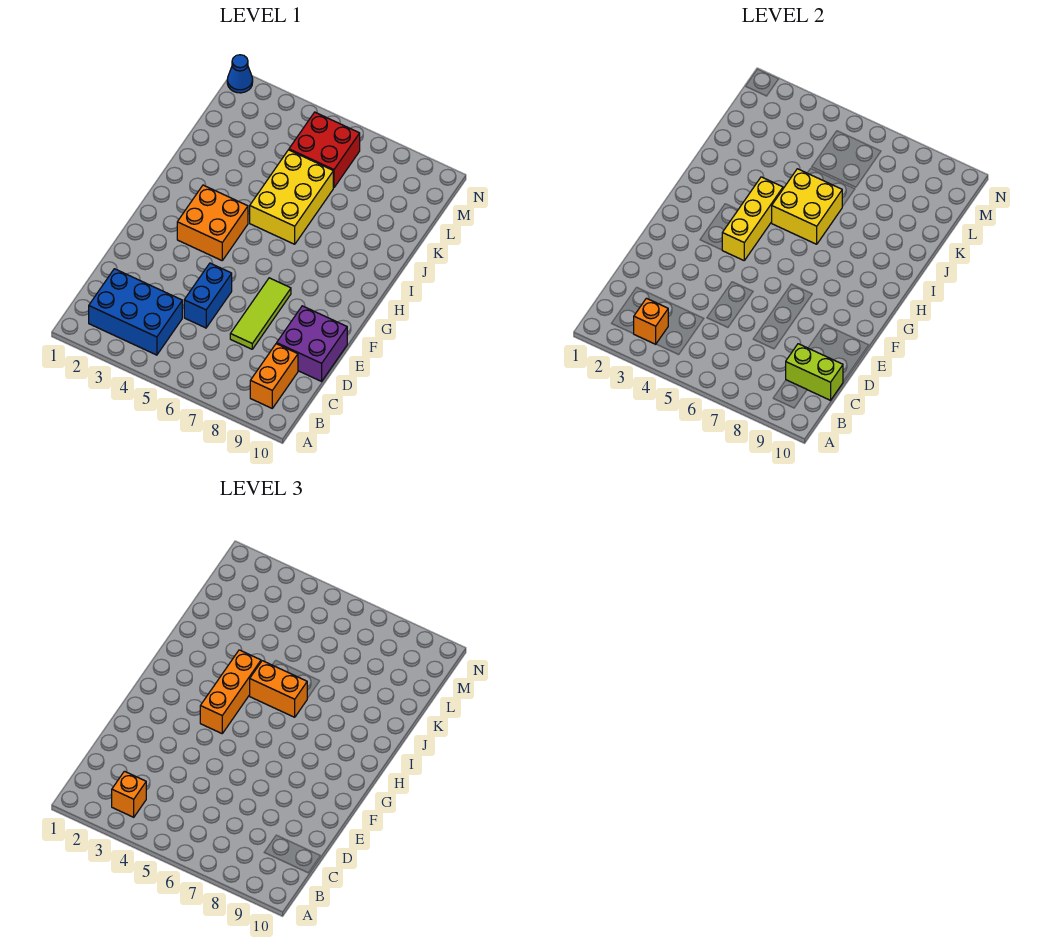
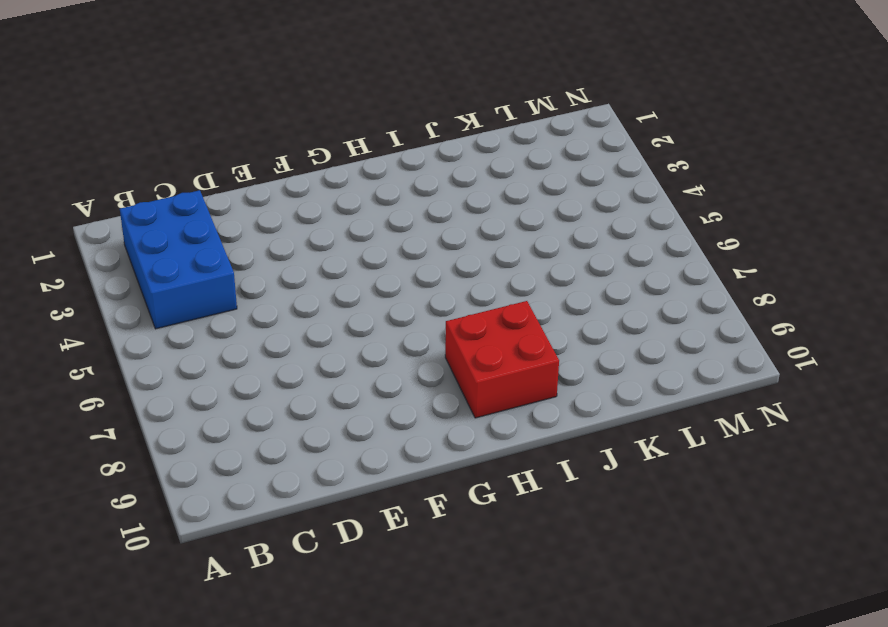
red 2x2 brick [445,301,559,418] -> red 2x2 brick moved to [289,112,360,188]
none -> orange 1x2 brick [250,344,298,408]
none -> blue 1x2 brick [184,263,232,328]
none -> lime 1x3 tile [230,278,291,349]

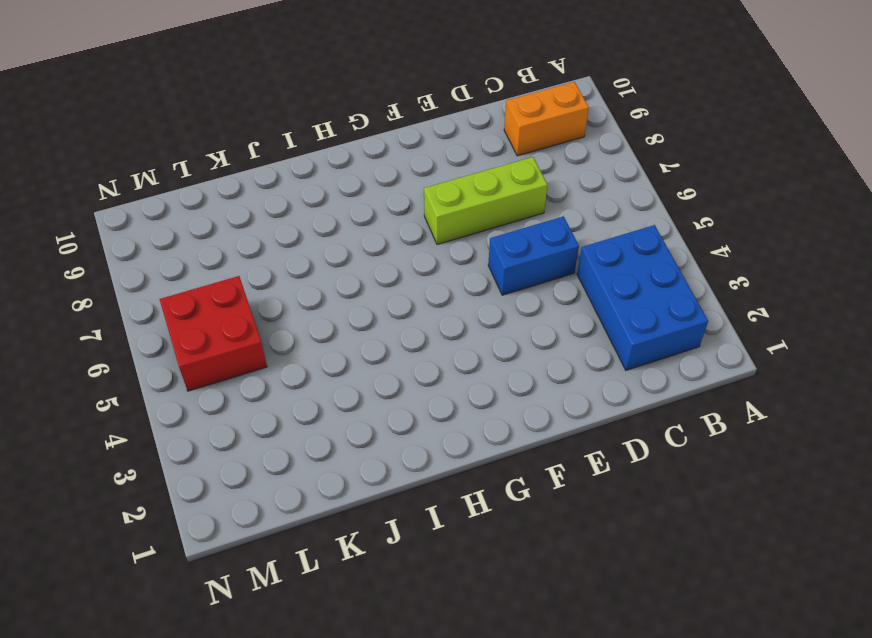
lime 1x3 brick [424,157,547,244] -> lime 1x3 tile [230,278,291,349]
none -> purple 2x2 brick [277,306,347,381]
none -> orange 2x2 brick [177,185,248,260]
none -> yellow 2x3 brick [250,150,333,244]

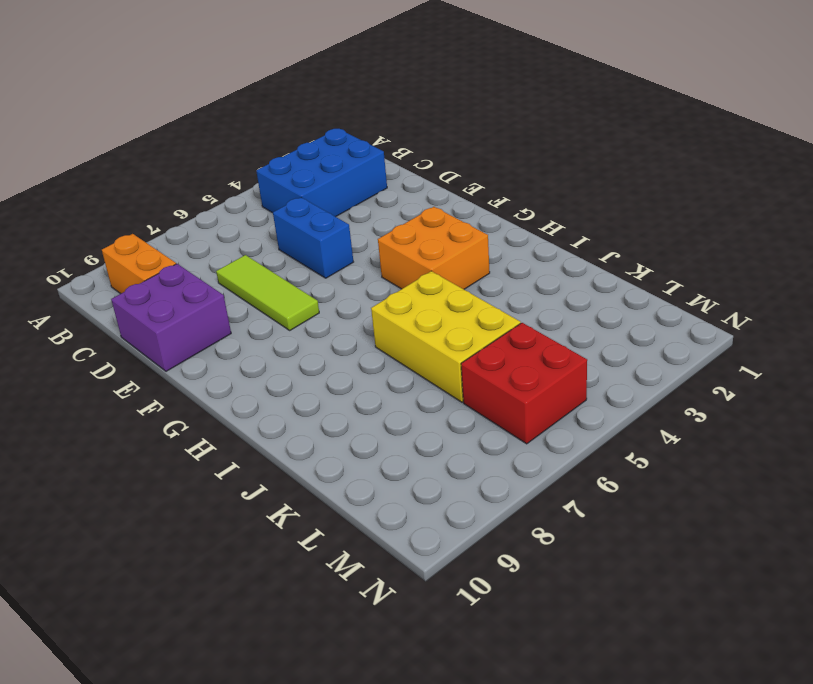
none -> blue 1x1 cone [227,55,253,93]
none -> orange 1x1 brick [634,298,668,344]
none -> lime 1x2 brick [786,344,843,400]

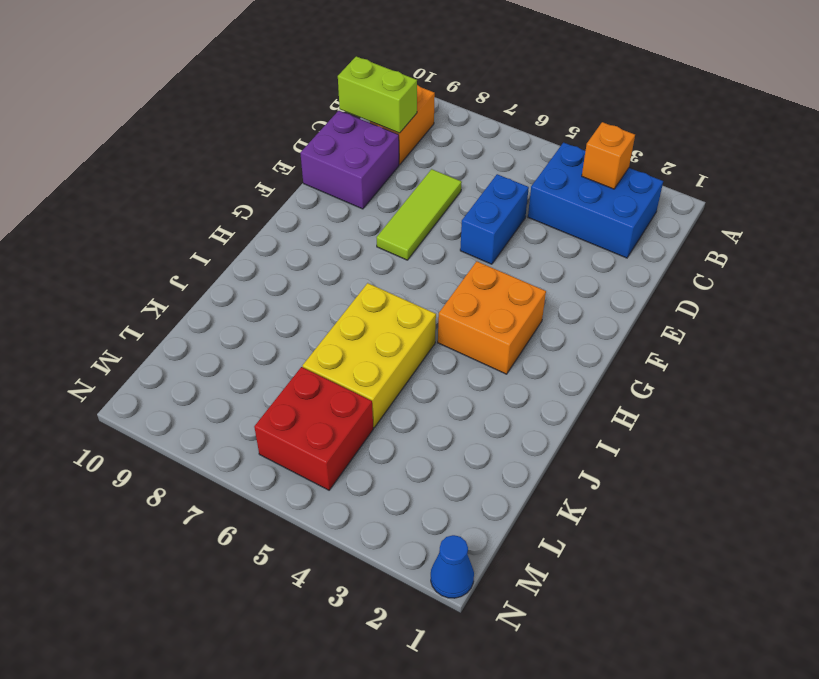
none -> yellow 1x3 brick [722,177,783,260]
none -> yellow 2x2 brick [772,169,842,244]
none -> orange 1x1 brick [112,771,146,817]

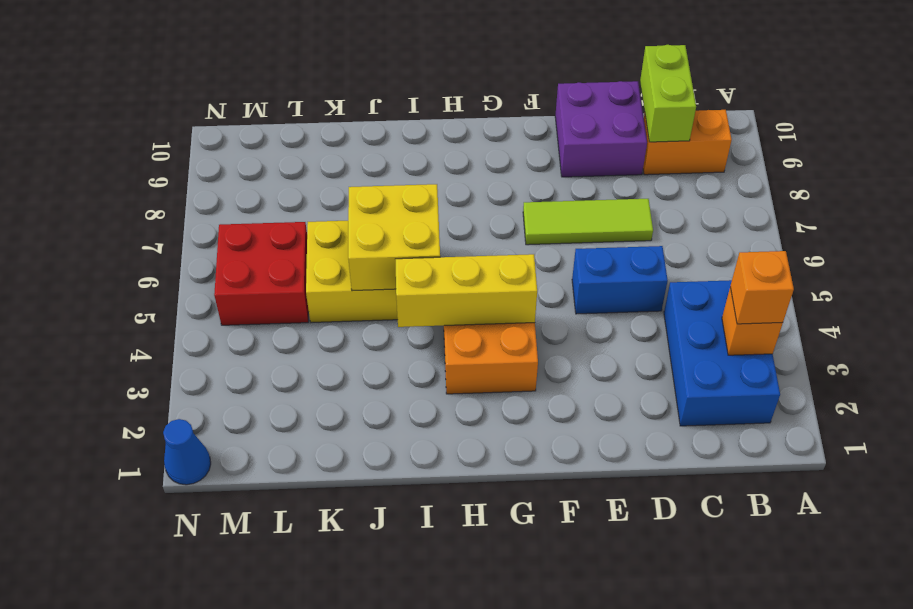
none -> orange 1x3 brick [200,650,261,733]
none -> orange 1x2 brick [250,661,307,717]

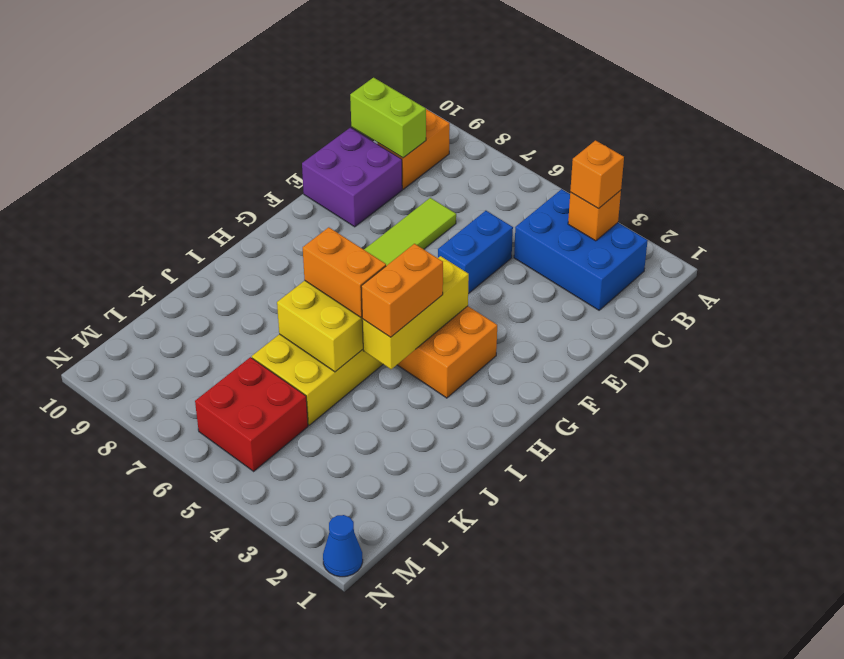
orange 1x2 brick [361,244,443,337] -> orange 1x3 brick [200,650,261,733]

